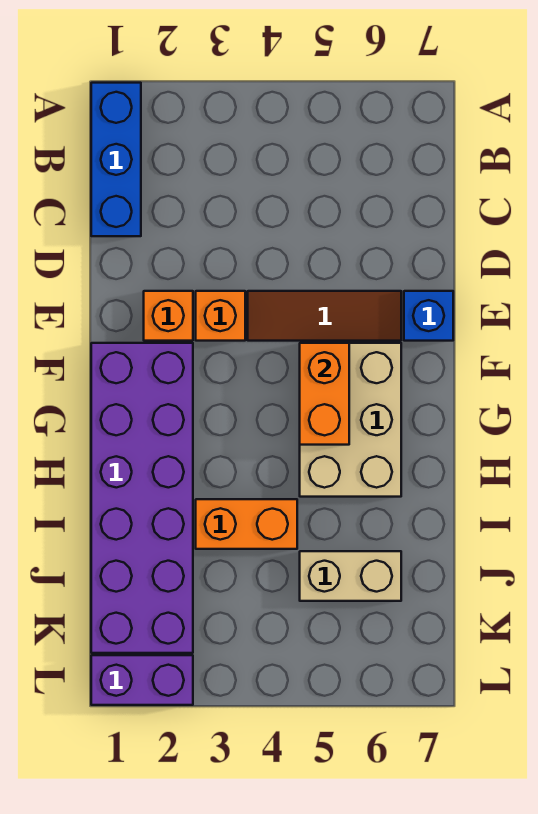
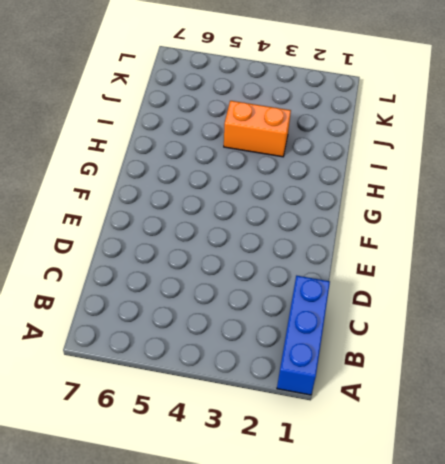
none -> orange 1x1 brick [144,291,193,341]
none -> orange 1x1 brick [196,291,245,341]

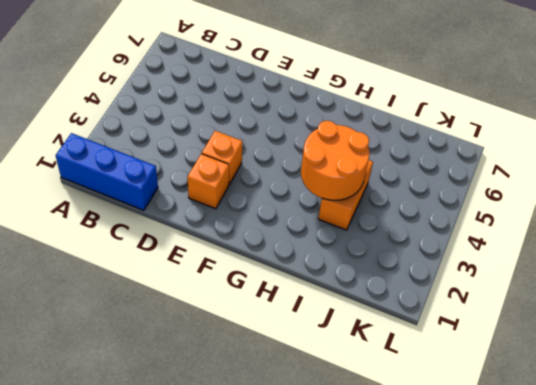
orange 2x2 round brick [301,121,370,200] -> none
none -> brown 1x3 tile [248,291,401,341]
none -> blue 1x1 brick [404,291,453,341]

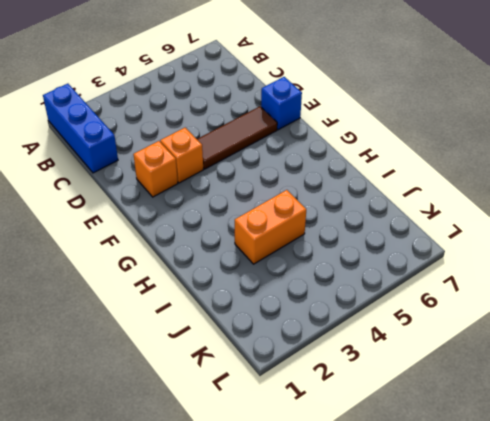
none -> purple 2x6 brick [91,343,193,653]
none -> tan 2x3 brick [300,343,401,497]

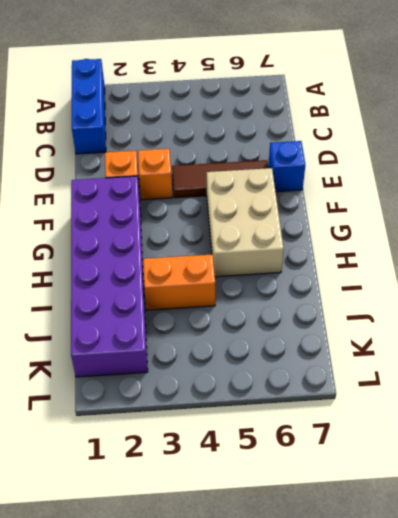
none -> tan 1x2 brick [300,551,401,601]
none -> purple 1x2 brick [91,655,193,705]

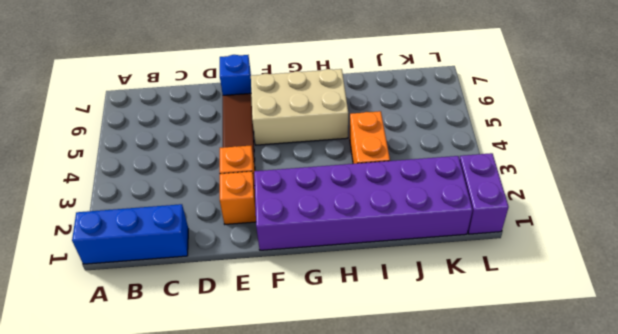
none -> tan 1x2 brick [300,551,401,601]
none -> orange 1x2 brick [300,343,349,445]

